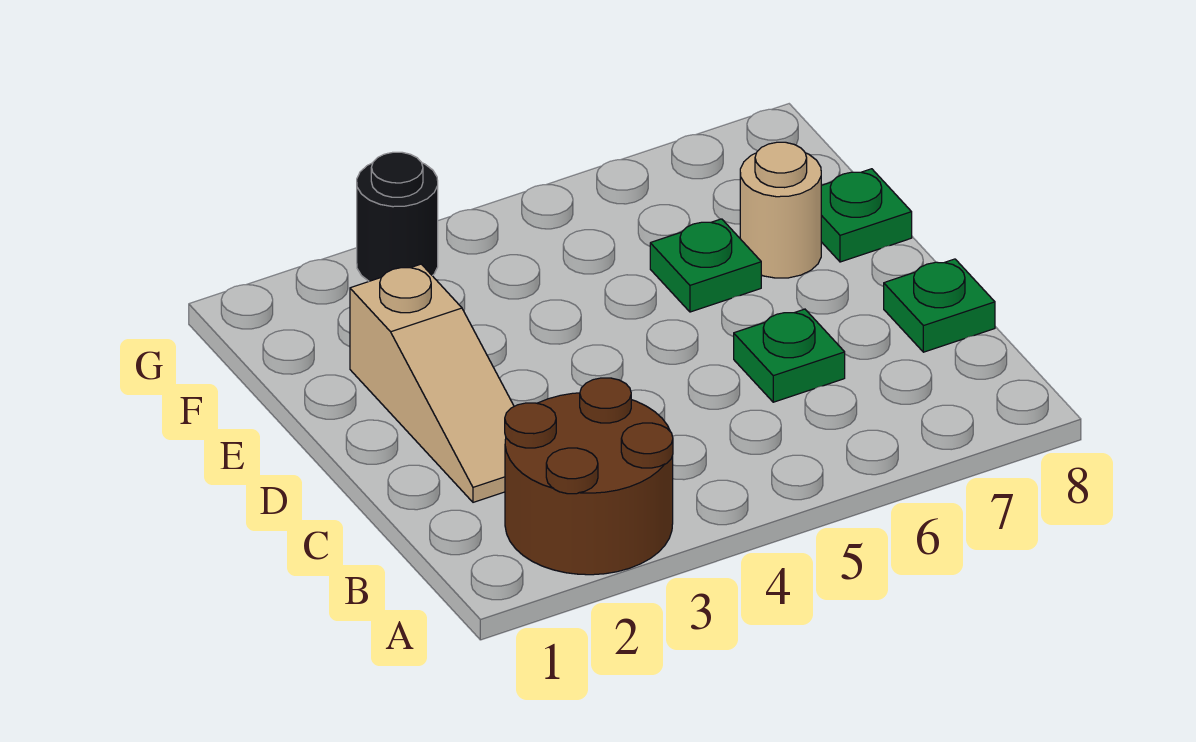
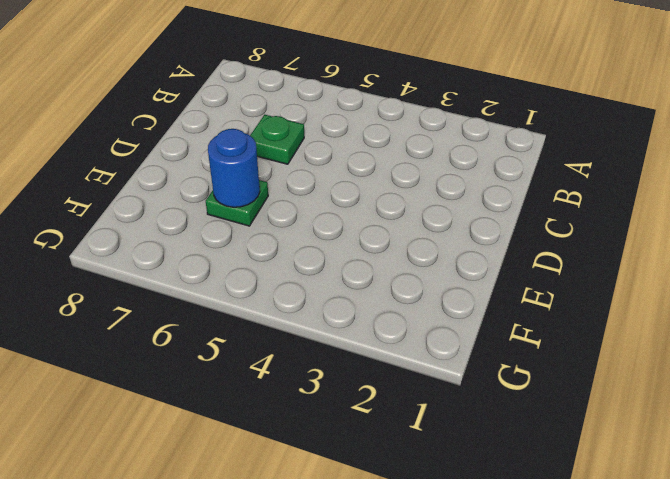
blue 1x1 round brick [208,129,260,207] -> none
none -> brown 2x2 round brick [505,378,673,575]
none -> tan 1x3 slope [350,264,514,502]

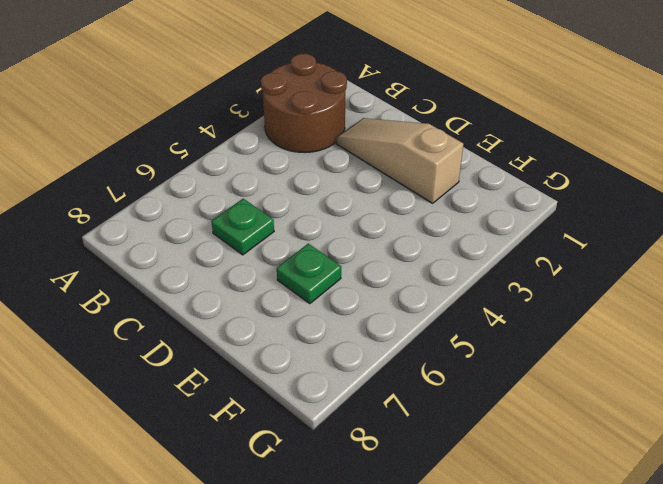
none -> green 1x1 plate [884,259,995,352]
none -> tan 1x1 round brick [740,142,821,278]

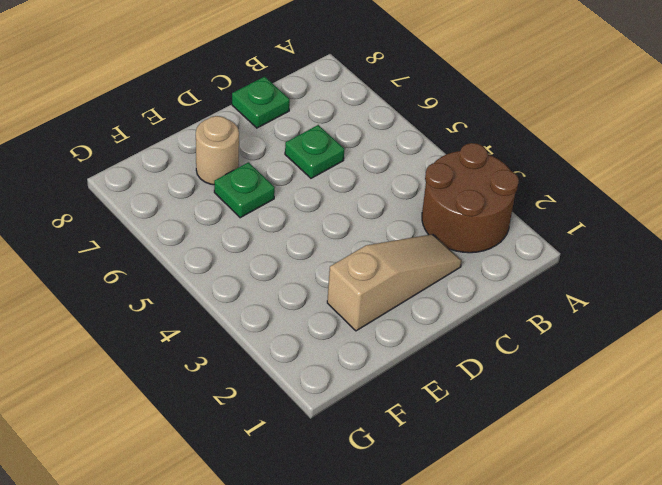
none -> green 1x1 plate [821,169,912,262]
none -> black 1x1 round brick [357,152,438,281]

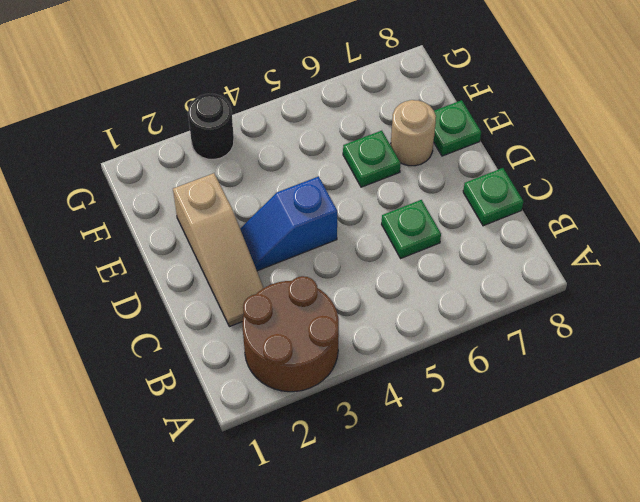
blue 1x2 slope [240,176,337,271] -> none

